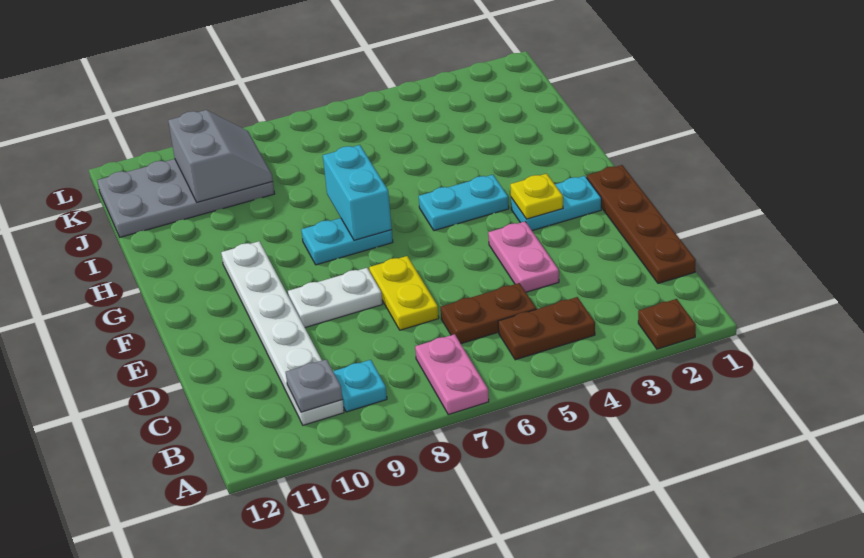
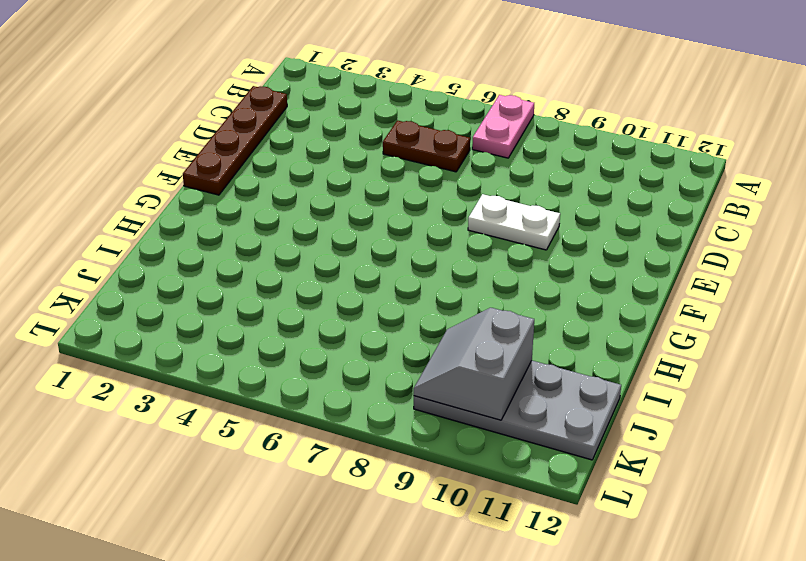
none -> brown 1x1 plate [638,299,696,349]
none -> brown 1x2 plate [498,297,595,360]
none -> cyan 1x1 plate [333,360,387,412]

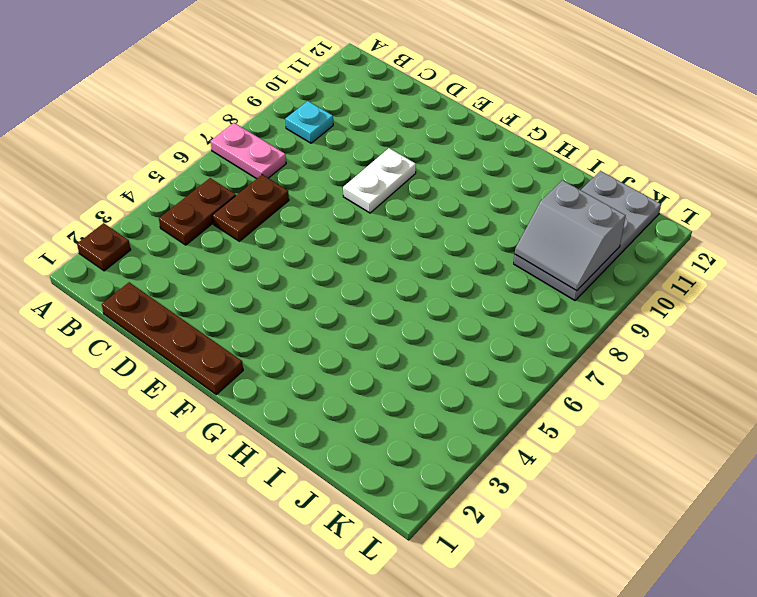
none -> white 1x6 plate [221,241,344,425]
none -> pink 1x2 plate [488,222,559,292]
none -> yellow 1x2 plate [369,256,439,330]

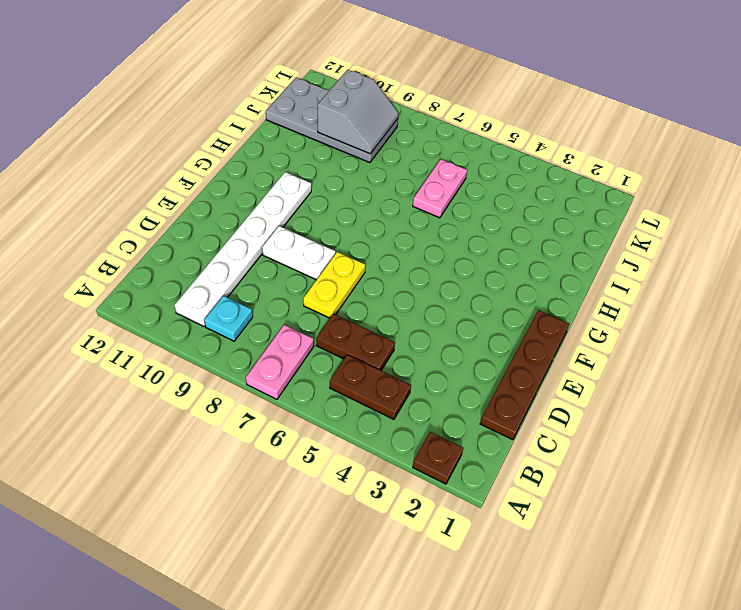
pink 1x2 plate [413,159,467,218] -> pink 1x2 plate moved to [488,222,559,292]
none -> cyan 1x2 plate [511,176,601,231]
none -> cyan 1x2 plate [419,175,509,231]
none -> cyan 1x2 plate [301,218,393,265]

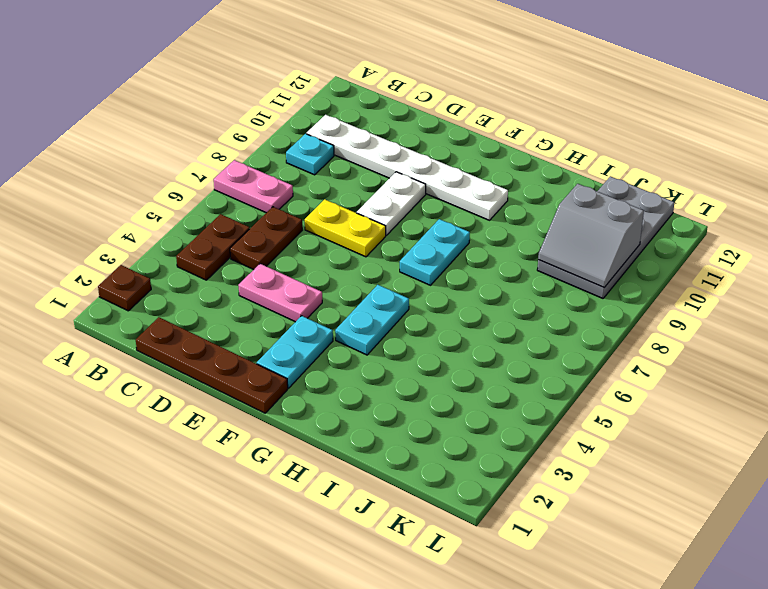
none -> grey 1x1 plate [286,359,343,412]
none -> yellow 1x1 plate [510,174,563,219]
none -> cyan 1x2 brick [323,145,392,240]

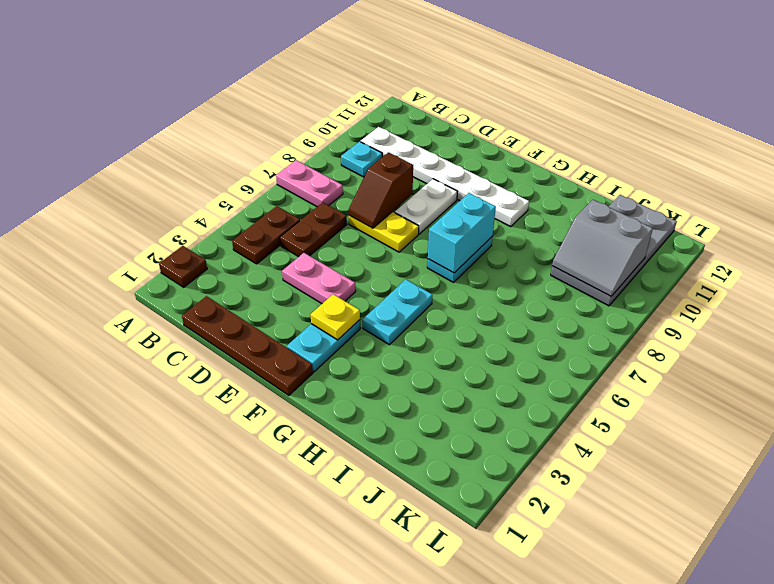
brown 1x2 slope [349,152,413,228] -> none
cyan 1x2 brick [428,193,496,273] -> cyan 1x2 brick turned to [323,145,392,240]
none -> grey 1x1 plate [286,359,343,412]

